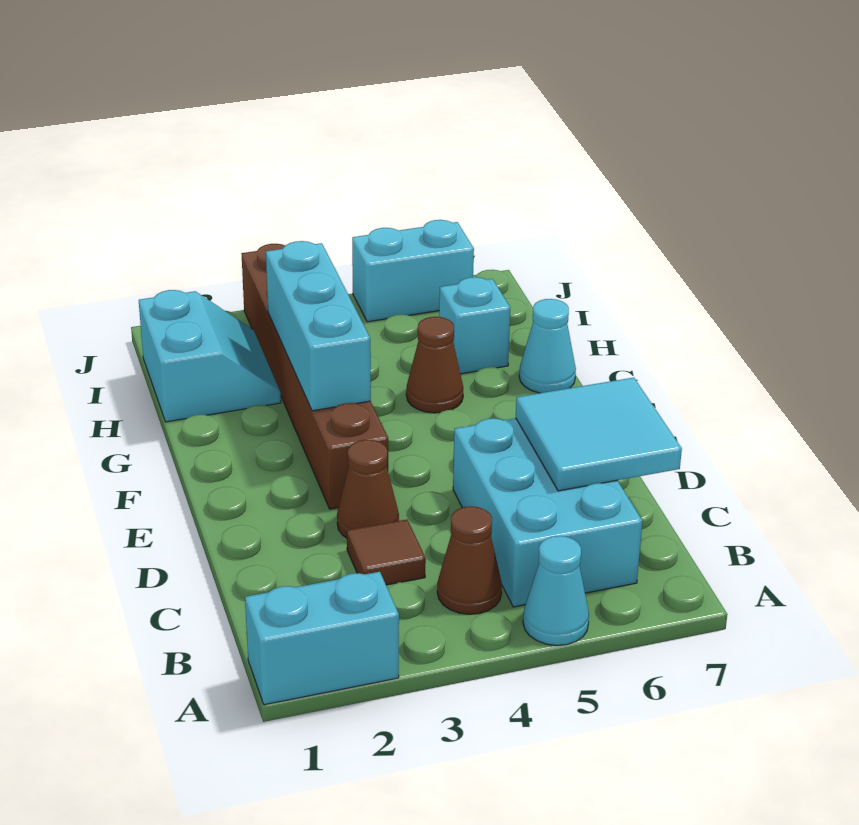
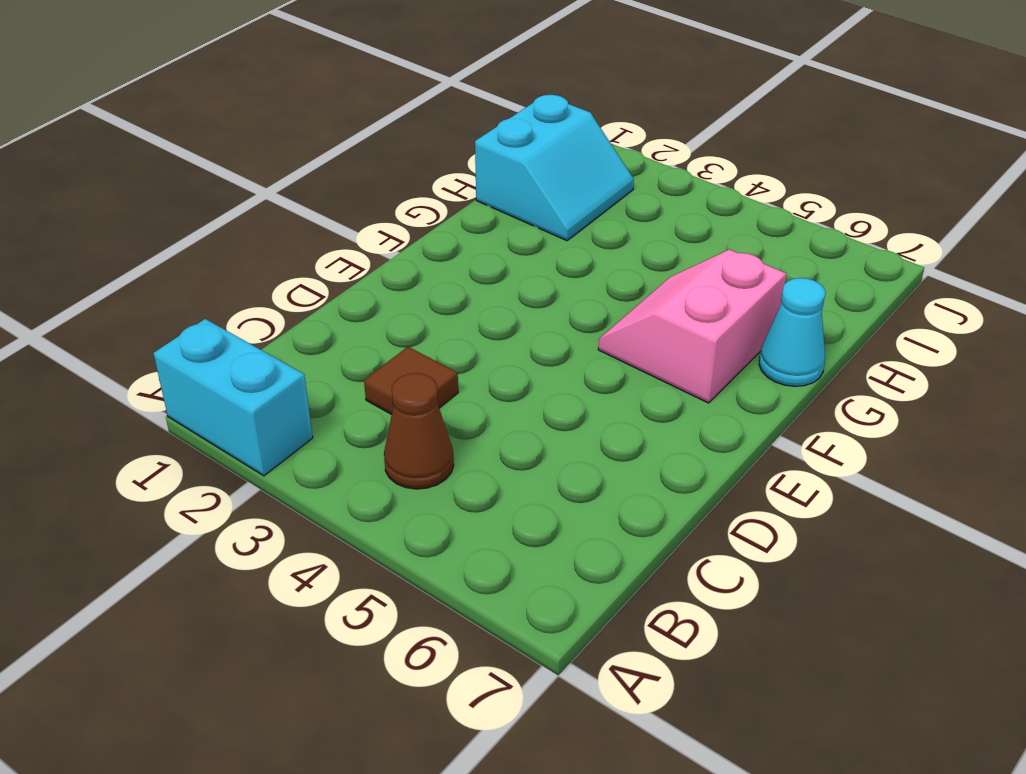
pink 2x2 slope [598,250,786,403] -> brown 1x1 cone [406,317,463,413]
none -> cyan 1x1 cone [523,536,589,645]
none -> cyan 2x3 brick [453,418,642,607]
none -> brown 1x1 cone [337,440,399,538]

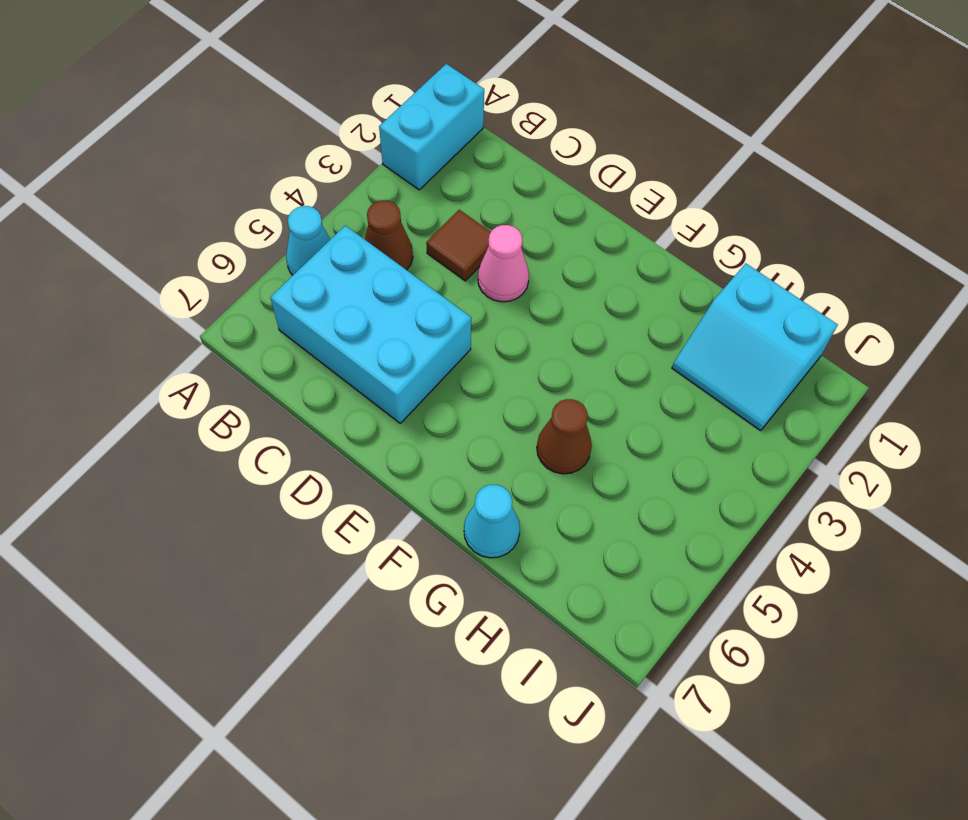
pink 1x1 cone [478,225,529,302] -> brown 1x1 cone [337,440,399,538]
none -> brown 1x6 brick [241,244,388,509]
none -> cyan 1x1 brick [439,277,510,374]
none -> cyan 1x2 brick [352,220,474,322]

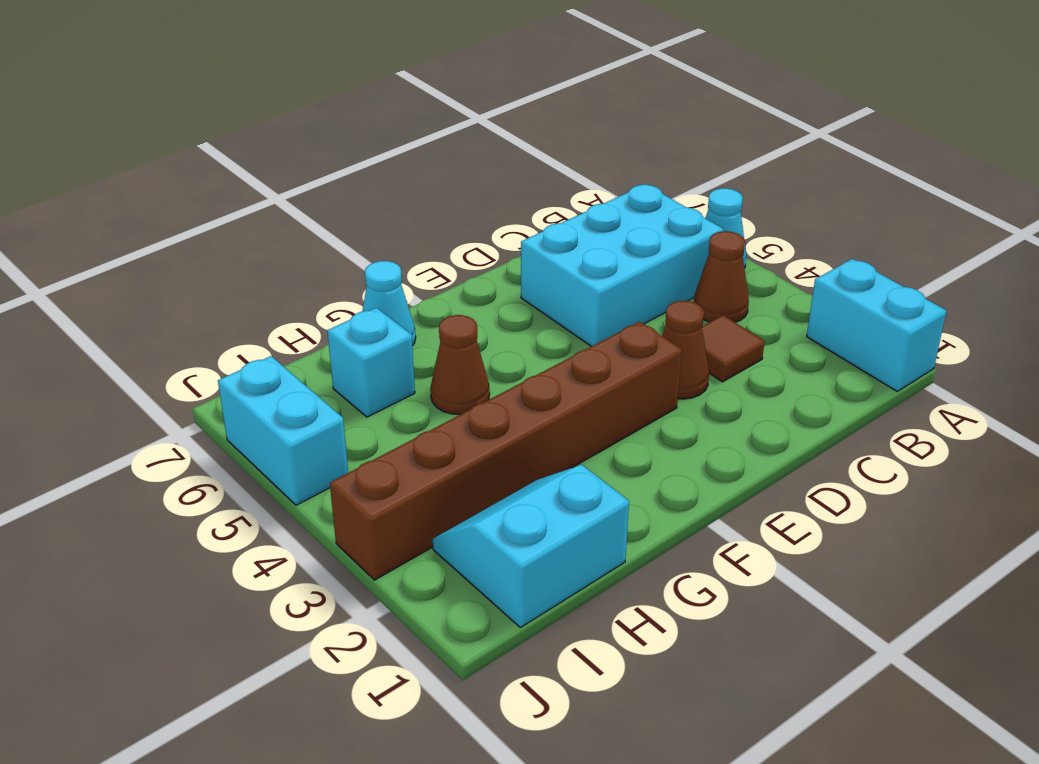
none -> cyan 2x2 tile [516,378,682,491]
none -> cyan 1x3 brick [266,241,371,411]

